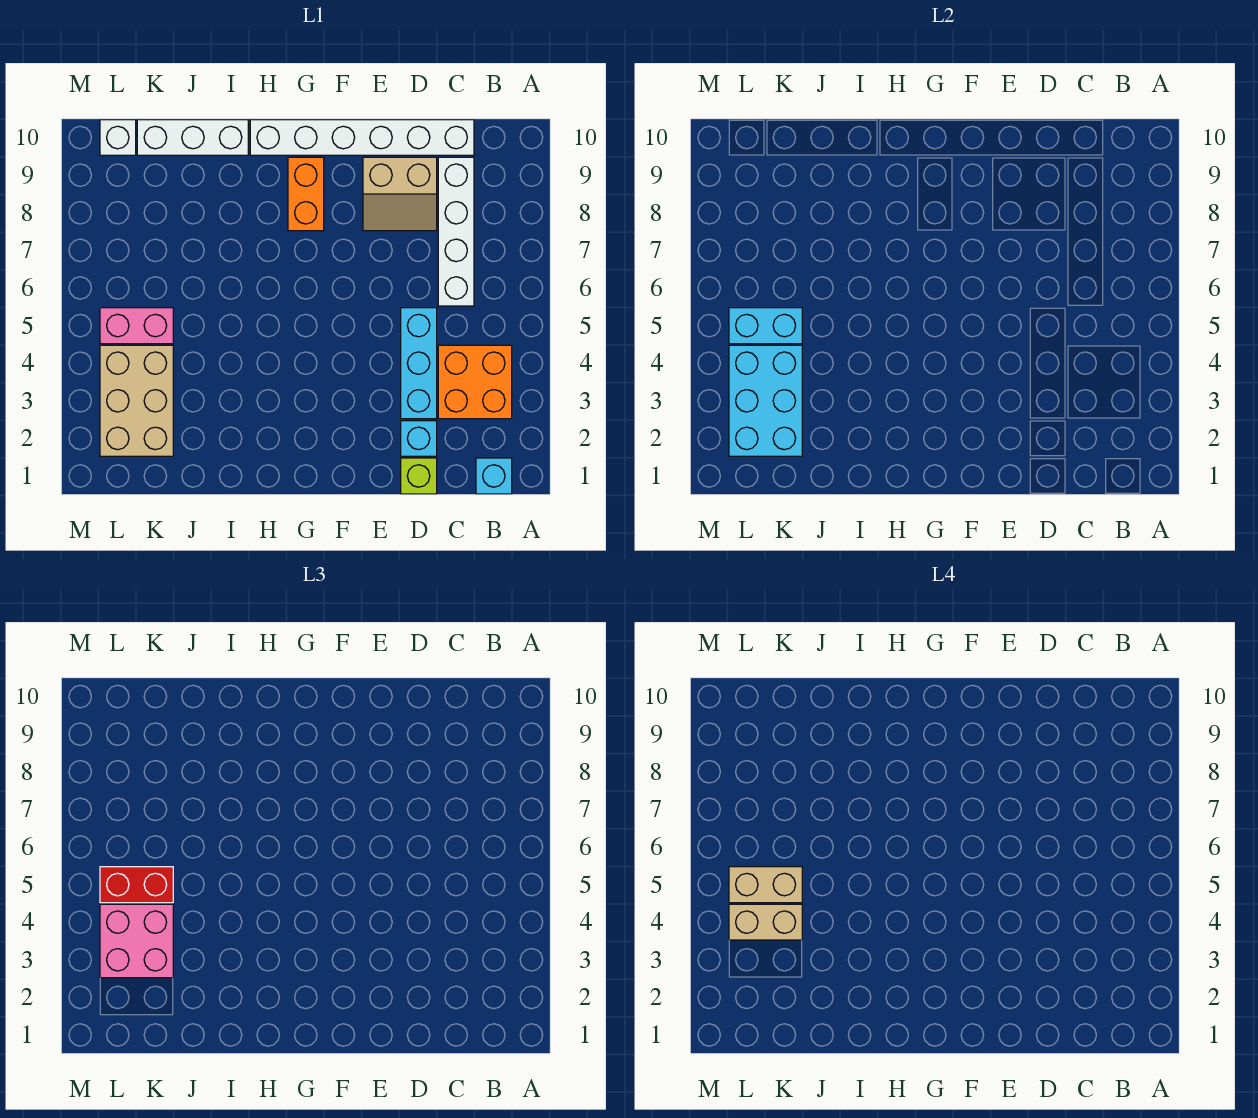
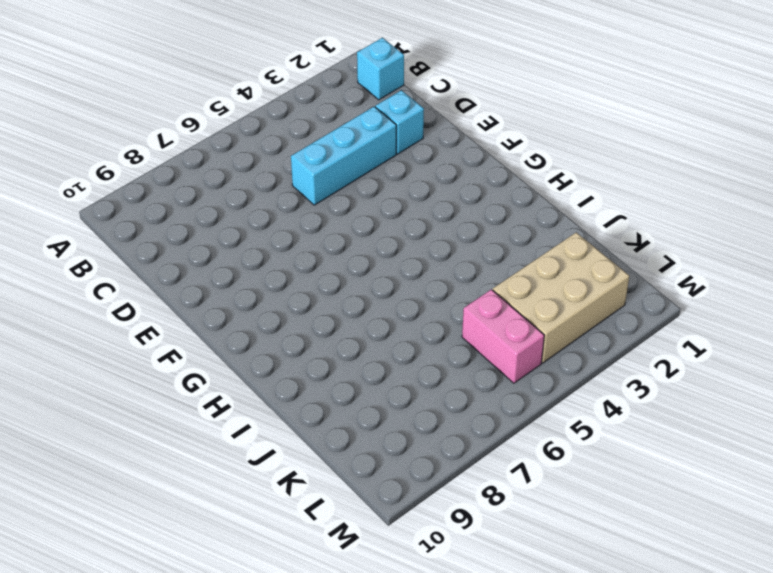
none -> orange 2x2 brick [438,345,512,419]
none -> white 1x4 brick [438,157,474,306]
none -> white 1x6 brick [250,120,474,155]

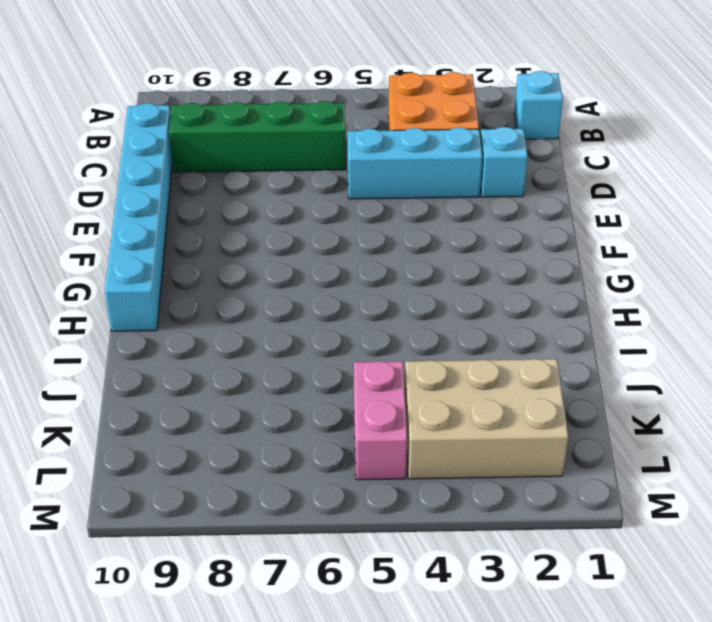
green 1x4 brick [169,101,346,172] -> white 1x4 brick [438,157,474,306]
cyan 1x6 brick [105,103,172,331] -> white 1x6 brick [250,120,474,155]
none -> lime 1x1 brick [401,458,437,494]
none -> tan 2x2 slope [363,157,437,231]
none -> orange 1x2 brick [288,157,324,231]

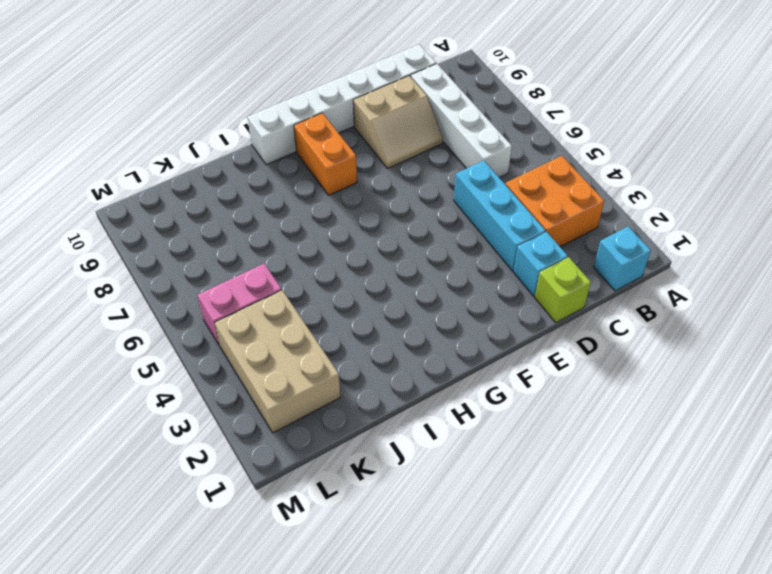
none -> white 1x3 brick [137,120,248,155]
none -> white 1x1 brick [100,120,136,155]
none -> cyan 2x3 brick [729,345,802,456]

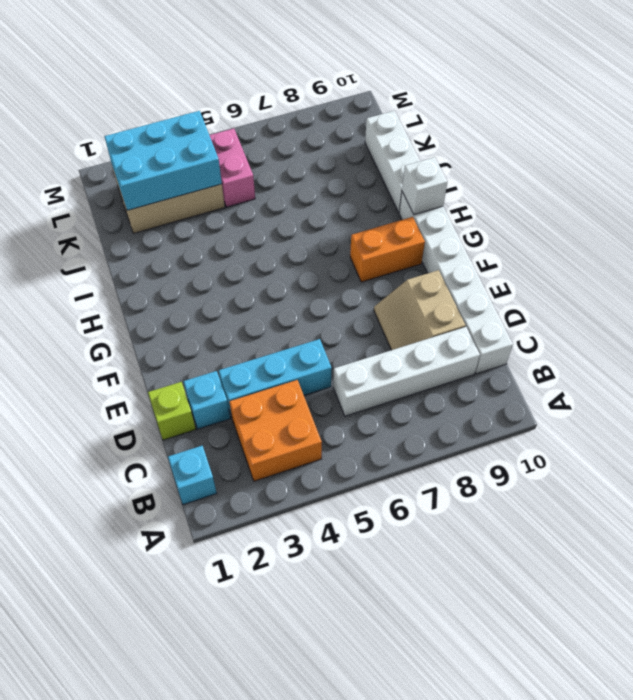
white 1x1 brick [402,157,447,215] -> white 1x1 brick moved to [100,120,136,155]
none -> cyan 1x2 brick [729,308,802,344]
none -> pink 2x2 brick [100,904,173,978]
none -> red 1x2 brick [100,867,173,903]

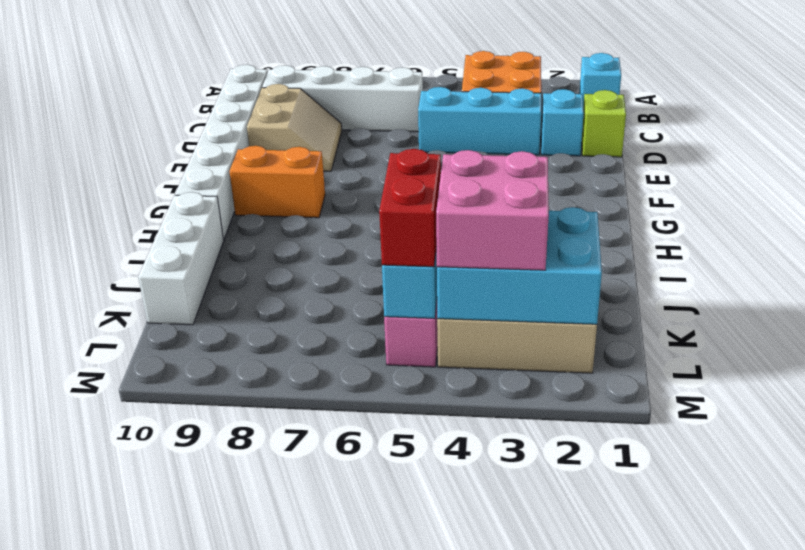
none -> white 1x1 brick [100,120,136,155]
none -> tan 1x2 brick [729,904,802,940]
none -> tan 1x2 brick [729,867,802,903]

